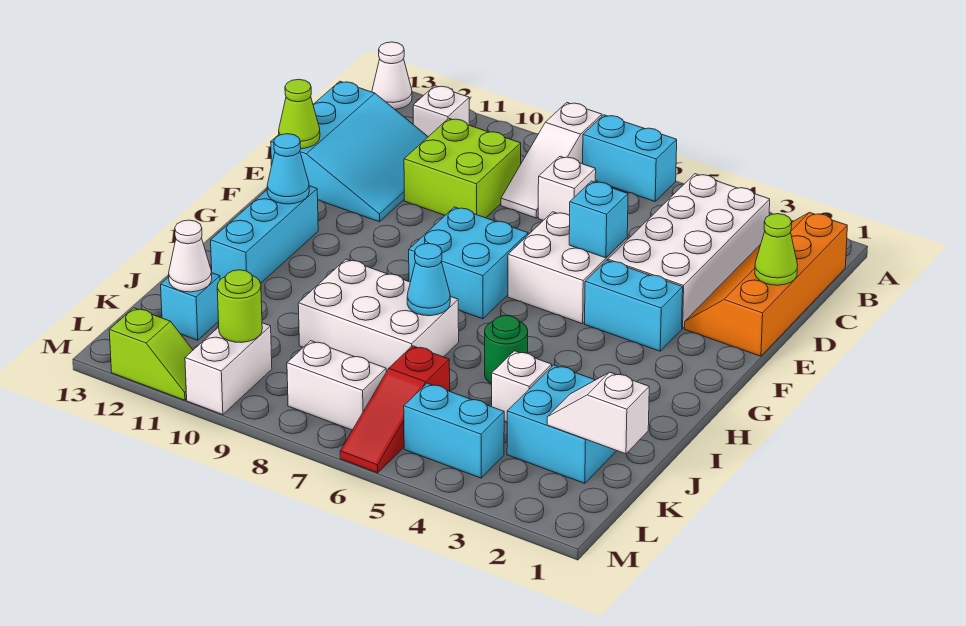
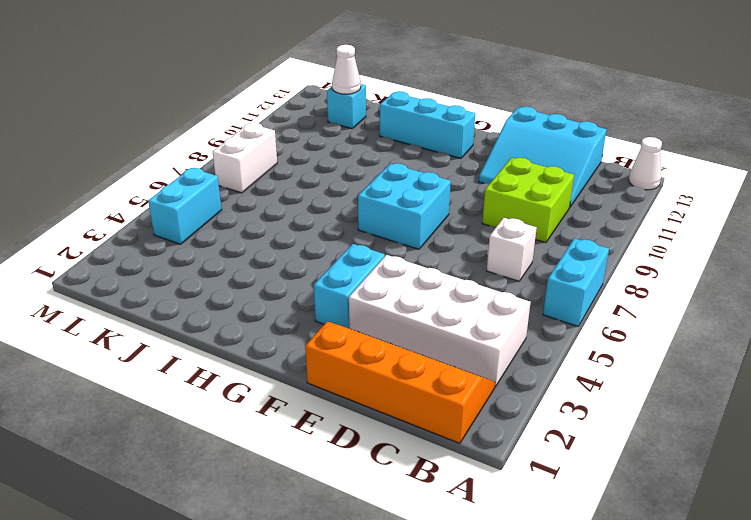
none -> white 1x3 slope [501,103,602,218]
none -> white 1x1 brick [413,86,469,137]
none -> white 2x2 brick [508,212,627,324]
none -> green 1x1 round brick [485,315,528,384]

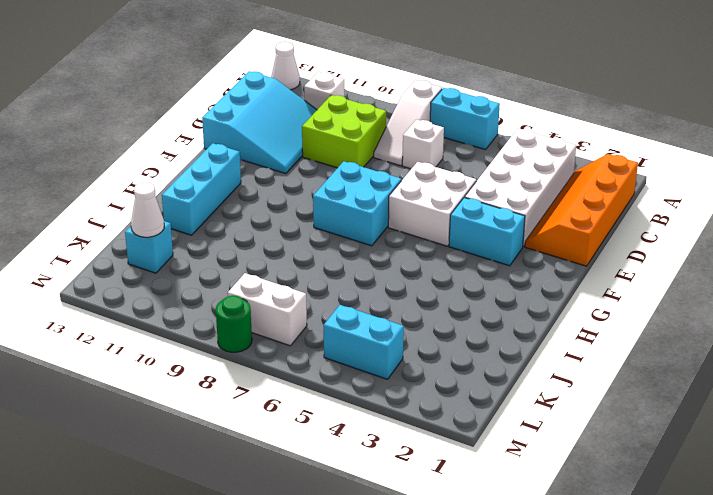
green 1x1 round brick [216,296,252,352] -> green 1x1 round brick moved to [485,315,528,384]
none -> white 2x3 brick [298,259,459,372]
none -> cyan 2x2 brick [507,365,616,483]
none -> white 1x1 brick [492,351,552,422]
none -> red 1x3 slope [340,346,450,473]

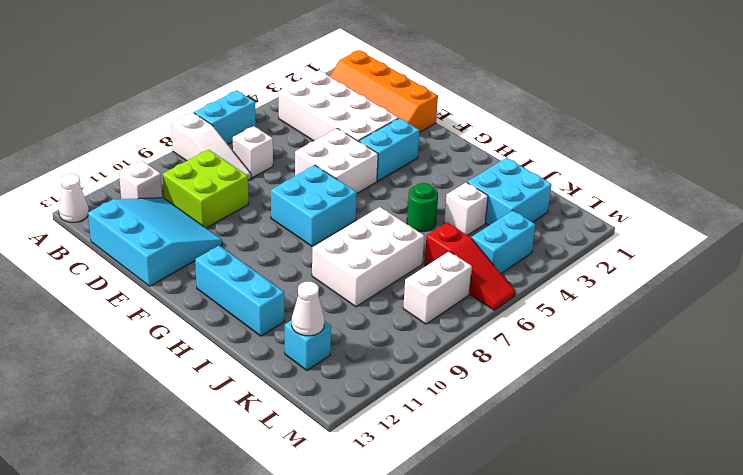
none -> white 1x2 brick [185,323,272,415]
none -> lime 1x2 slope [109,308,193,400]
none -> lime 1x1 cone [755,214,798,285]
none -> cyan 1x1 brick [569,181,628,258]

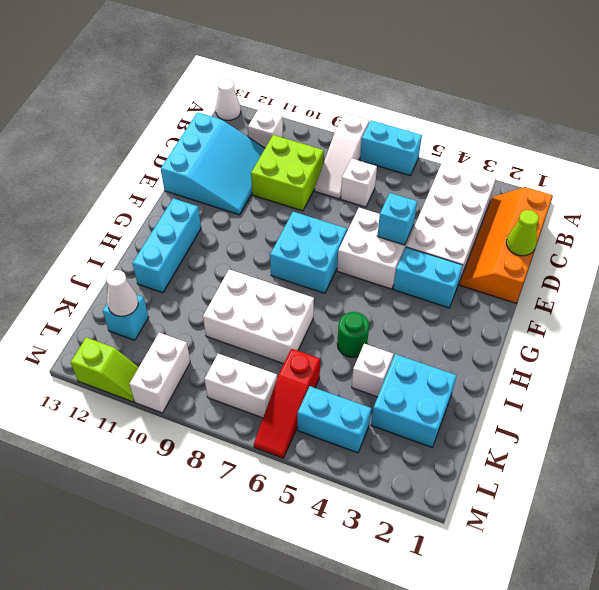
none -> lime 1x1 cone [279,79,320,149]
none -> cyan 1x1 cone [267,134,309,204]
none -> cyan 1x1 cone [407,244,450,316]
none -> white 1x2 slope [547,372,649,454]

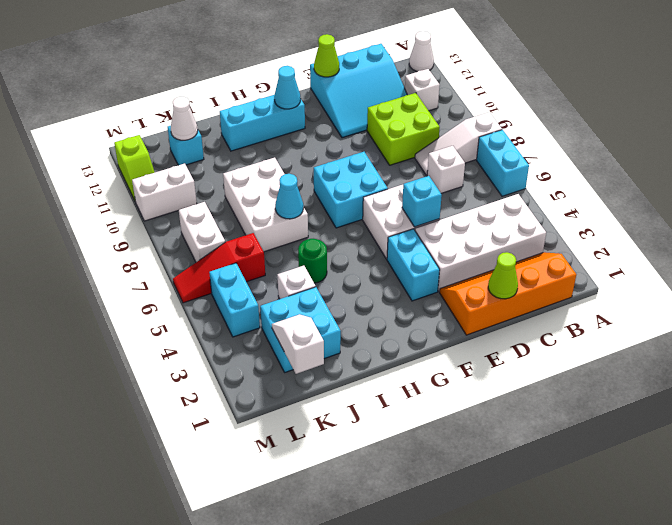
none -> lime 1x1 round brick [217,270,262,343]

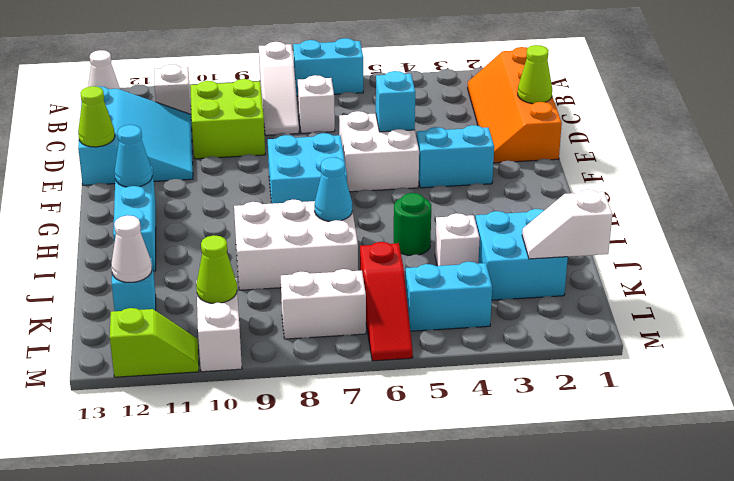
lime 1x1 cone [196,235,237,303] -> lime 1x1 round brick [217,270,262,343]
none -> white 2x4 brick [608,174,770,329]

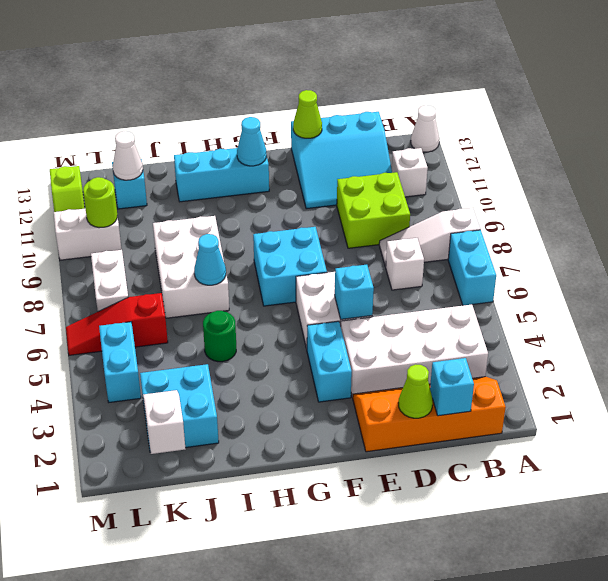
cyan 1x1 brick [430,358,474,416] -> none
none -> white 1x1 brick [492,351,552,422]

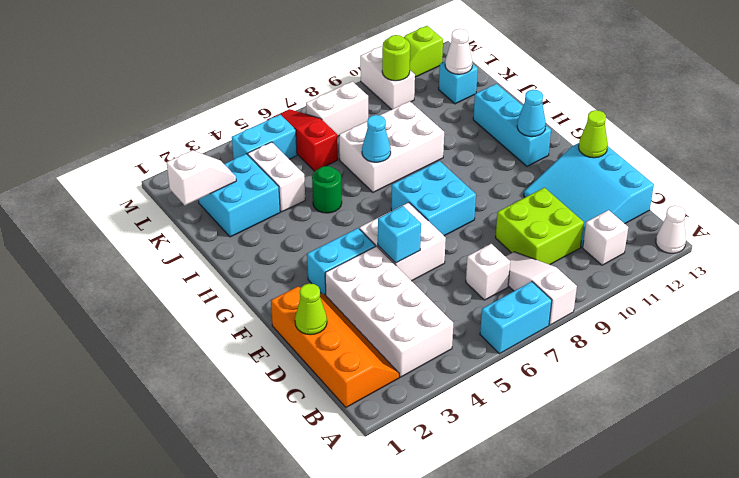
white 1x2 brick [248,142,305,212] -> white 1x1 brick [492,351,552,422]

